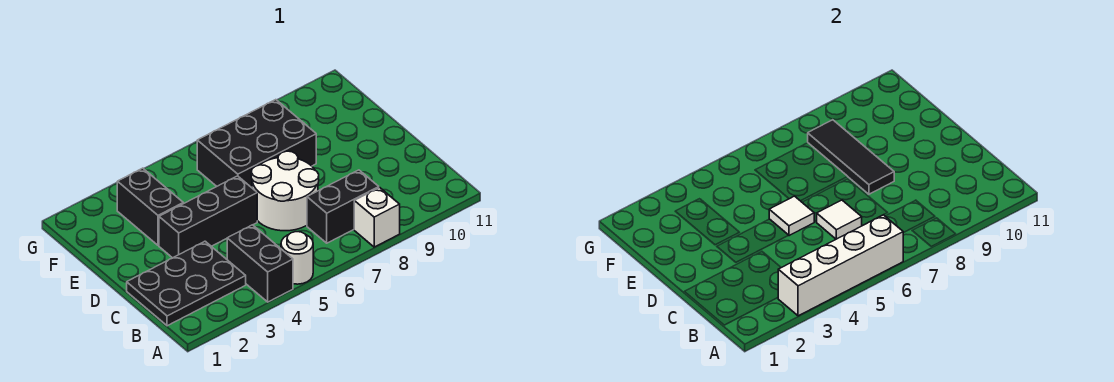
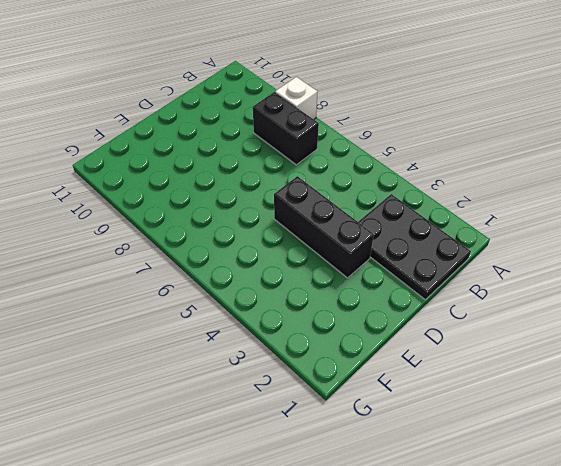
none -> black 1x2 brick [227,225,293,302]
none -> white 1x1 round brick [281,232,313,284]
none -> white 2x2 round brick [251,151,319,231]

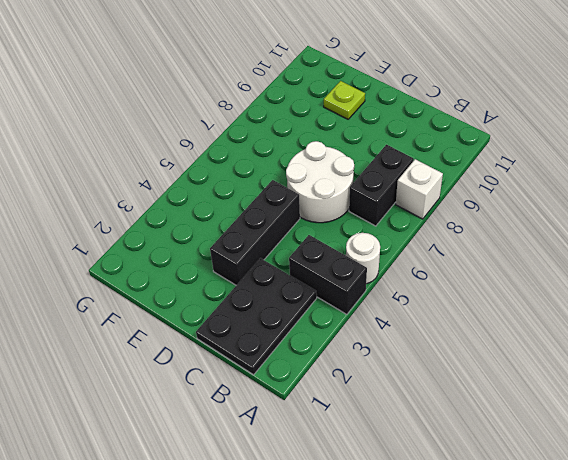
lime 1x1 plate [324,81,365,119] -> none
none -> black 1x2 brick [117,168,183,245]
none -> black 2x3 brick [197,100,316,188]
none -> white 1x4 brick [778,215,903,316]

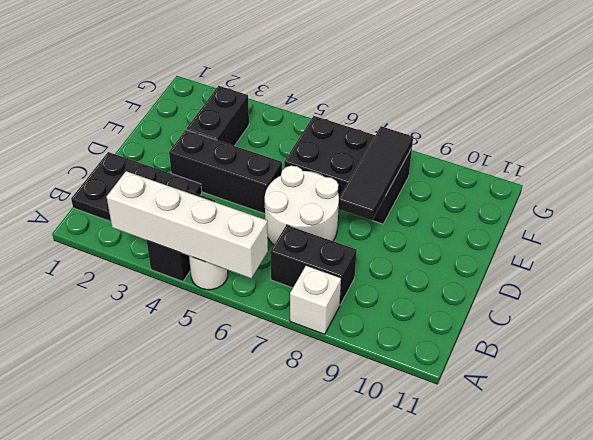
none -> white 1x1 tile [817,200,862,239]
none -> white 1x1 tile [769,196,814,236]

